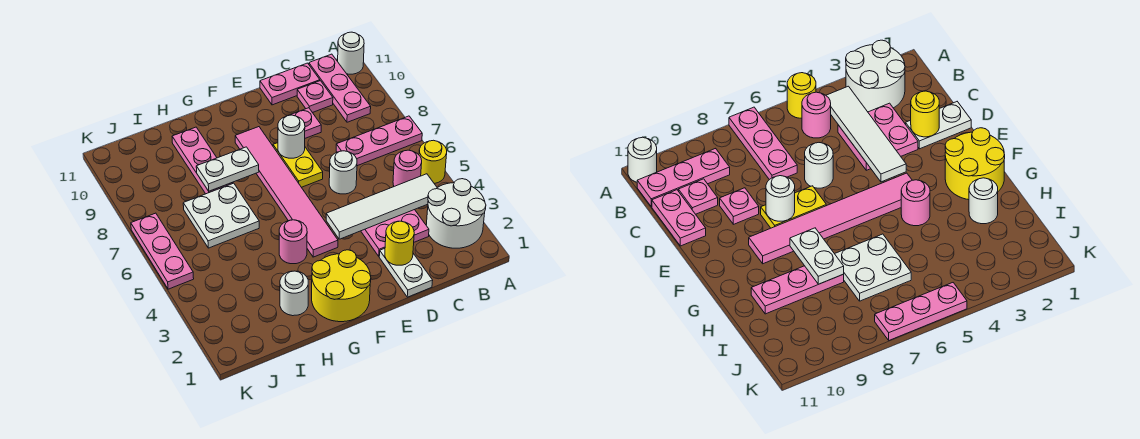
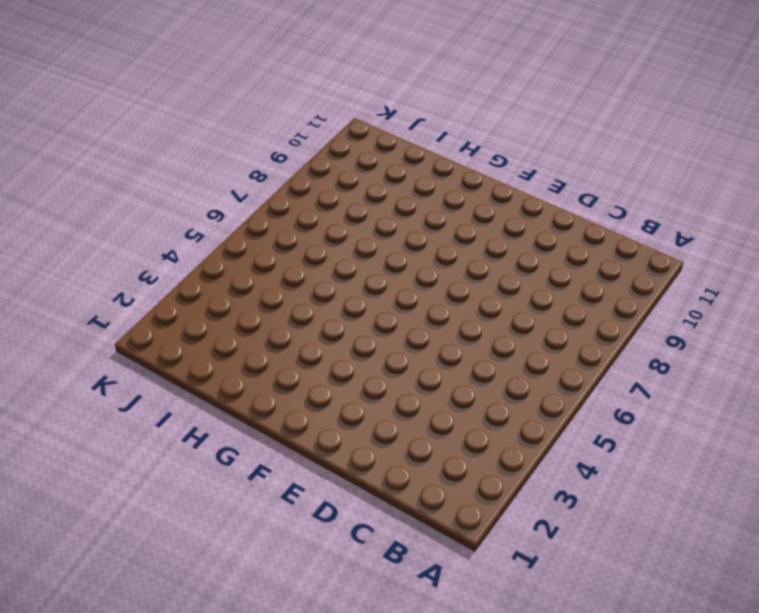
none -> white 2x2 round brick [426,179,486,248]
none -> yellow 1x1 round brick [419,140,447,184]
none -> pink 1x3 plate [336,116,422,166]

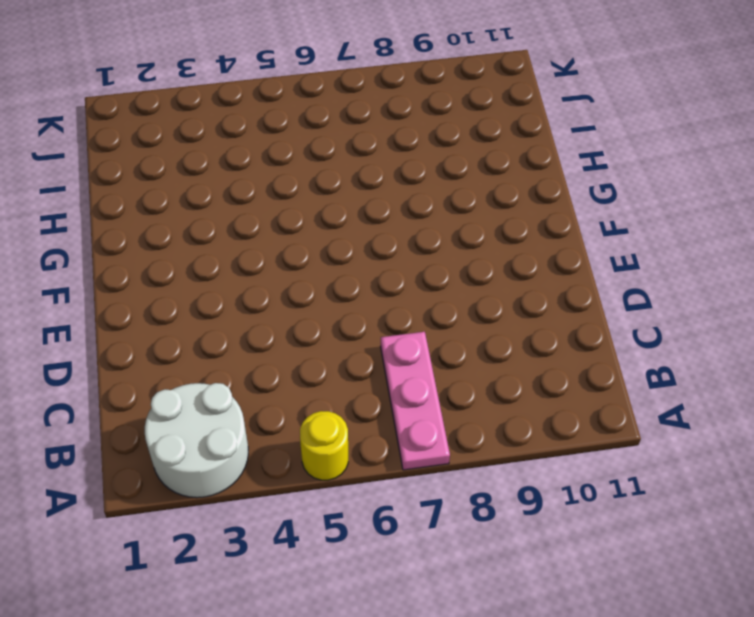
none -> white 1x1 round brick [338,32,364,74]
none -> pink 1x1 round brick [393,150,422,186]
none -> pink 1x3 plate [309,54,371,122]

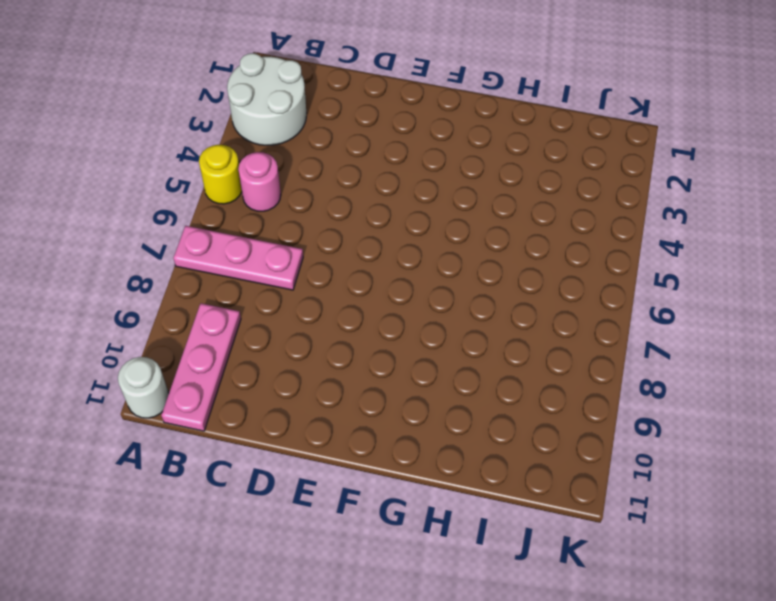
none -> pink 2x2 plate [361,210,429,256]
none -> pink 1x1 plate [297,81,333,113]
none -> pink 1x2 plate [260,63,320,105]

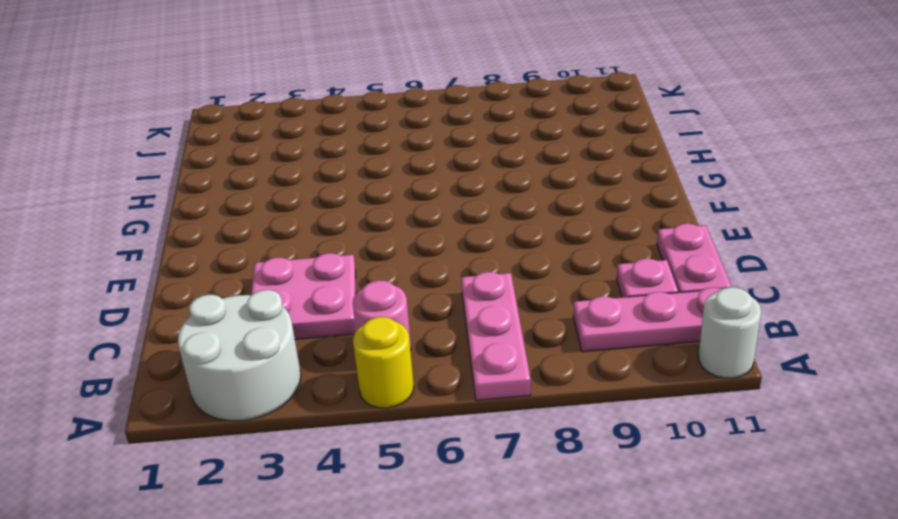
none -> white 1x2 plate [379,248,433,297]
none -> white 1x1 round brick [329,151,357,194]
none -> pink 1x1 plate [288,108,321,138]

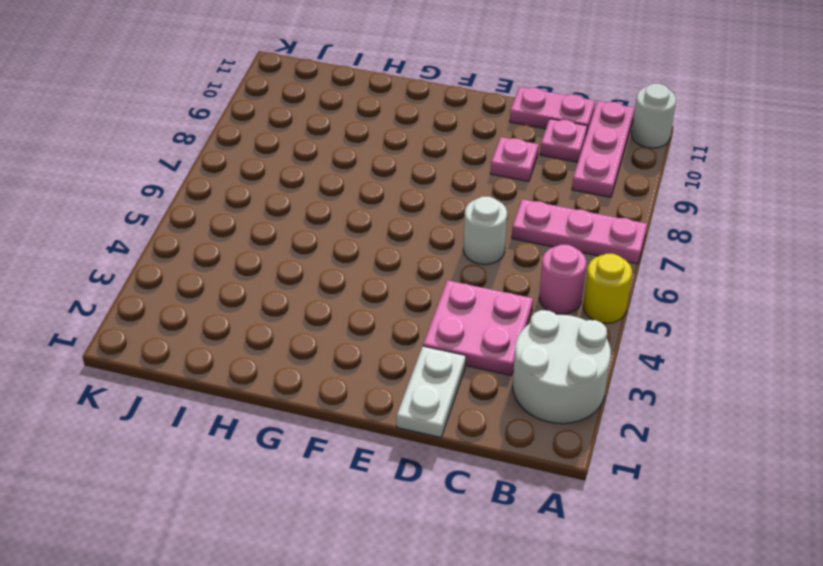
none -> yellow 1x2 plate [273,143,323,187]
none -> yellow 2x2 round brick [312,250,371,322]
none -> pink 1x6 tile [235,127,338,257]

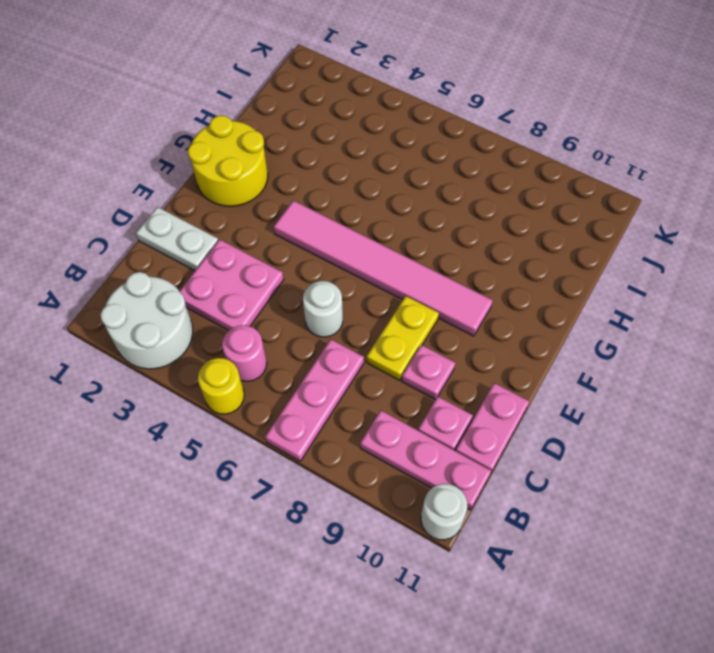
yellow 1x2 plate [366,296,439,380] -> yellow 1x2 plate turned to [273,143,323,187]
none -> pink 1x1 round brick [279,220,307,264]
none -> white 1x1 round brick [280,271,308,316]
none -> white 2x2 plate [183,183,259,248]

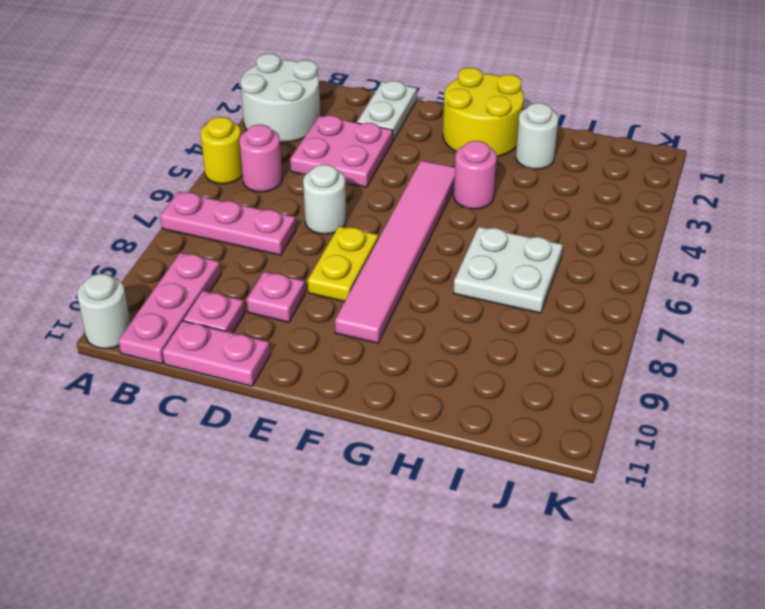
none -> pink 1x3 plate [172,127,233,194]
none -> pink 1x3 plate [131,213,194,289]
none -> white 1x4 tile [326,174,437,239]

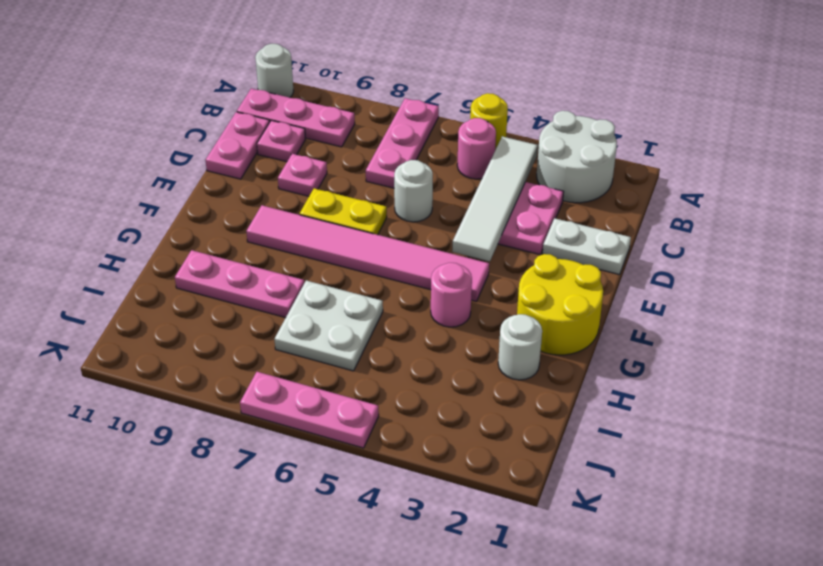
none -> yellow 1x1 round brick [385,221,414,265]
none -> white 1x1 round brick [278,115,305,158]
none -> white 1x2 plate [196,147,259,191]

